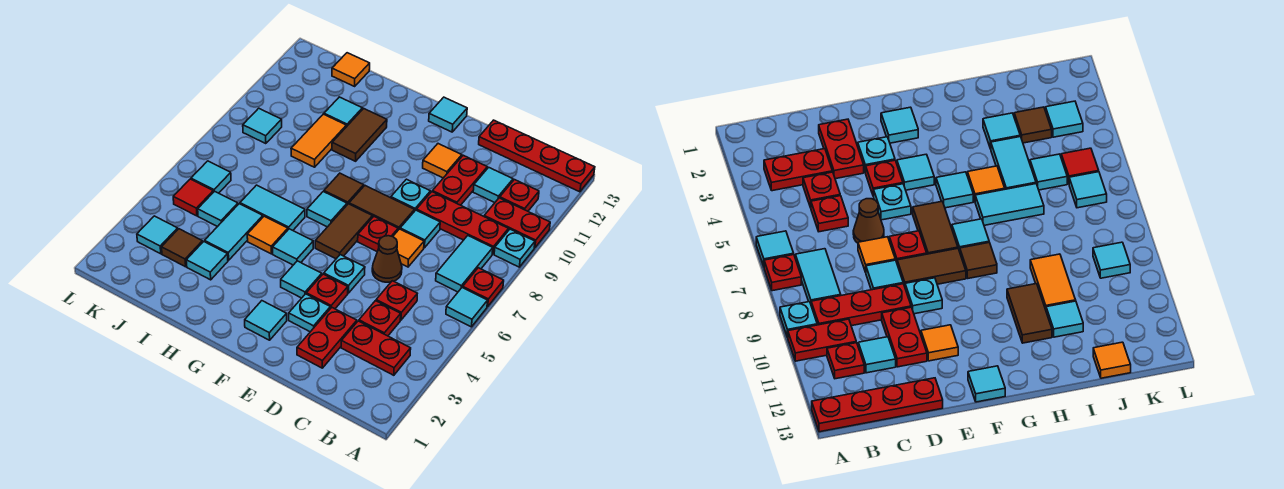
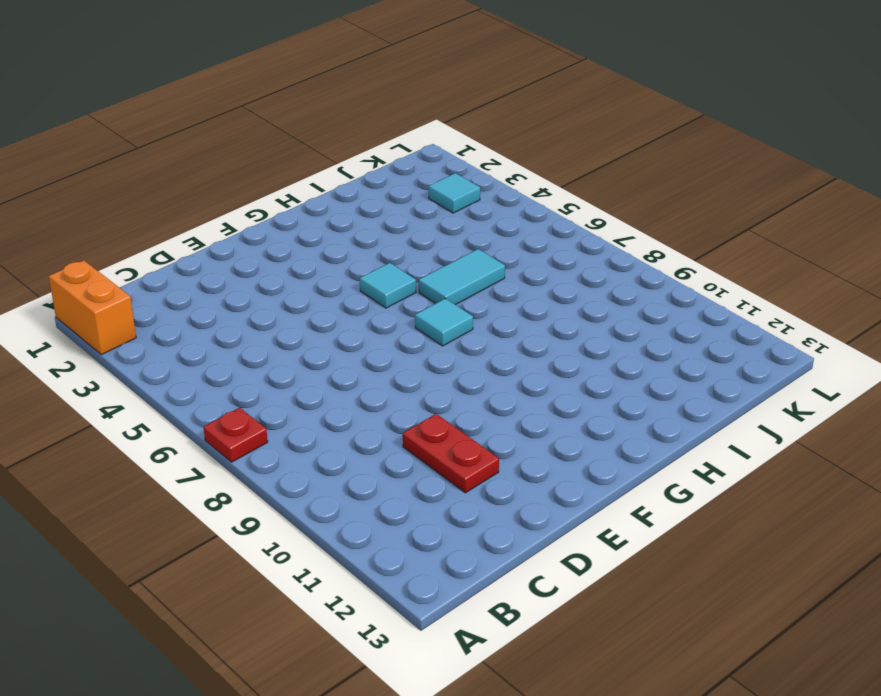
orange 1x2 brick [49,260,136,355] -> none
none -> cyan 1x1 tile [446,287,488,327]
none -> cyan 1x1 plate [494,229,535,267]
none -> red 1x2 plate [484,198,550,248]
none -> red 1x4 plate [479,120,595,192]

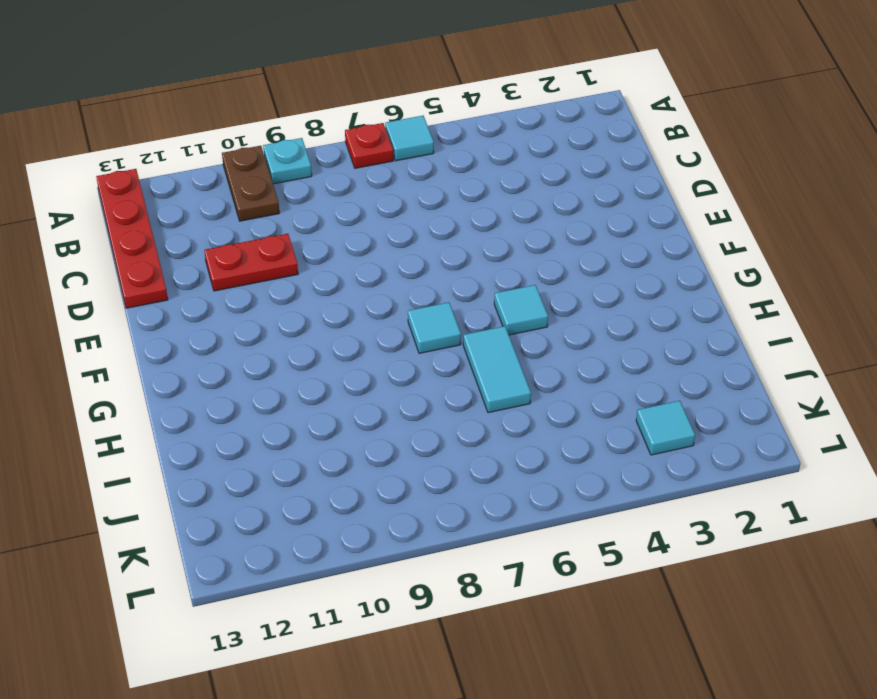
brown 1x2 plate [222,146,279,221] -> red 1x2 plate [484,198,550,248]
none -> red 1x2 plate [341,321,411,375]
none -> cyan 1x2 tile [436,236,493,292]
none -> red 1x3 plate [416,192,508,254]
none -> red 1x1 plate [500,180,539,211]

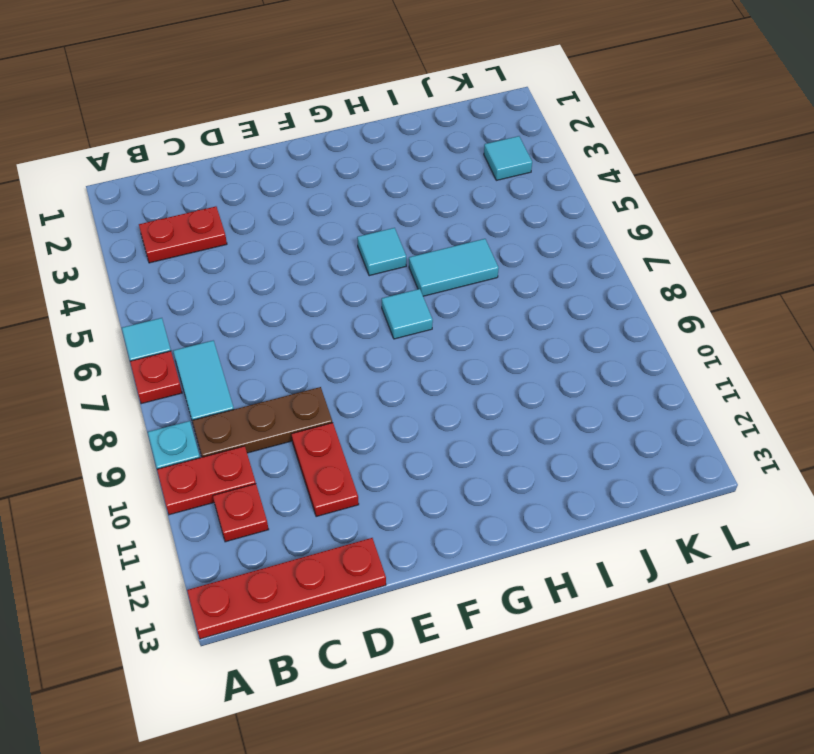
brown 1x3 plate [192,387,333,457] -> red 1x3 plate [416,192,508,254]
none -> red 1x1 plate [359,301,401,336]
none -> red 1x1 plate [376,281,417,320]
none -> cyan 1x1 tile [473,167,513,203]
none -> red 1x2 plate [297,307,357,368]

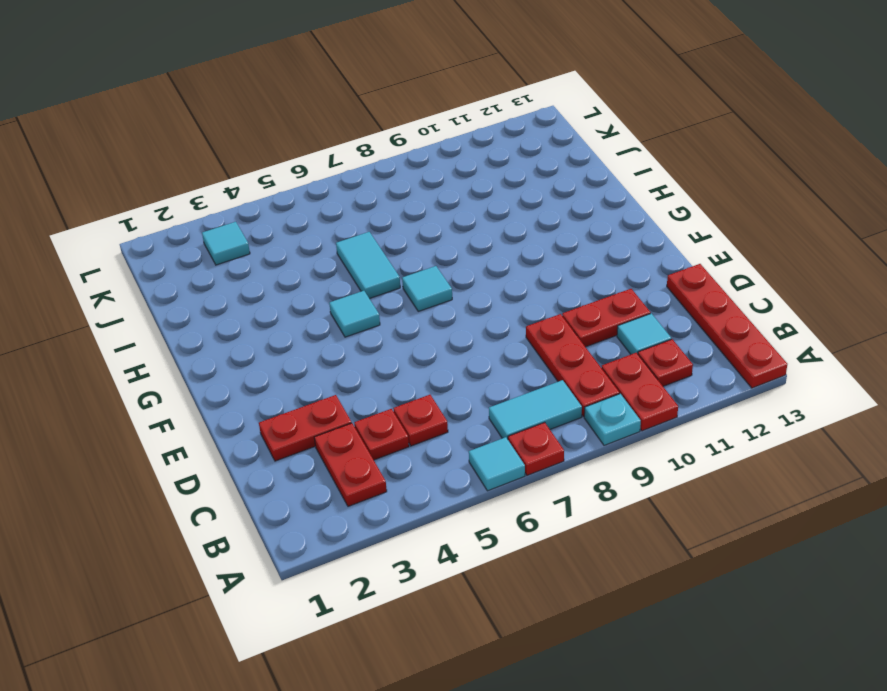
none -> brown 1x1 cone [372,236,402,282]
none -> orange 1x1 tile [393,229,424,267]
none -> cyan 1x1 tile [400,210,440,248]
none -> cyan 1x1 plate [289,294,330,332]

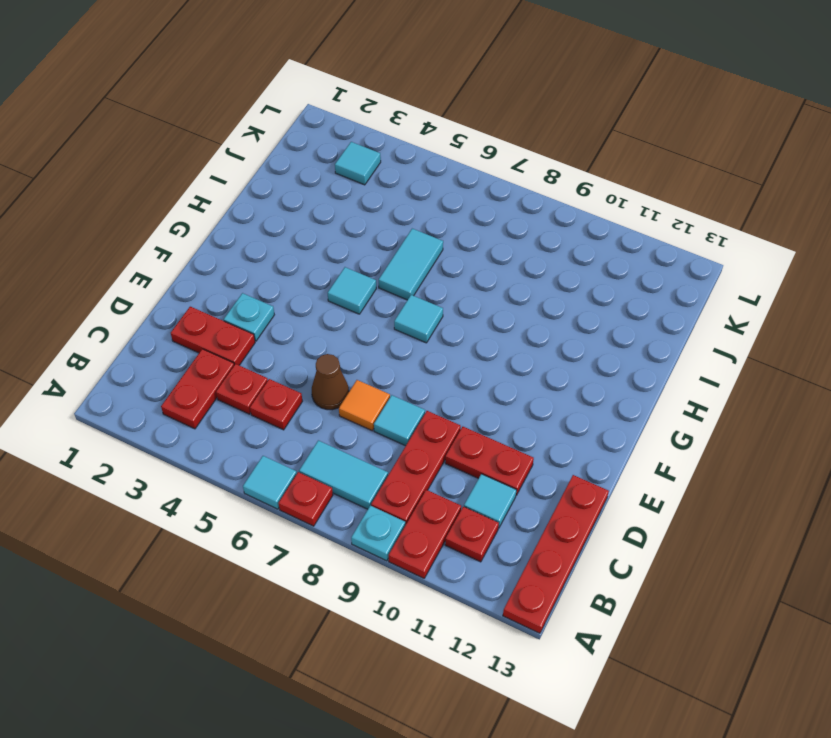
none -> red 1x1 plate [306,274,348,309]
none -> cyan 1x1 plate [324,255,365,293]
none -> red 1x1 plate [358,217,398,252]
none -> brown 1x2 tile [349,186,414,230]

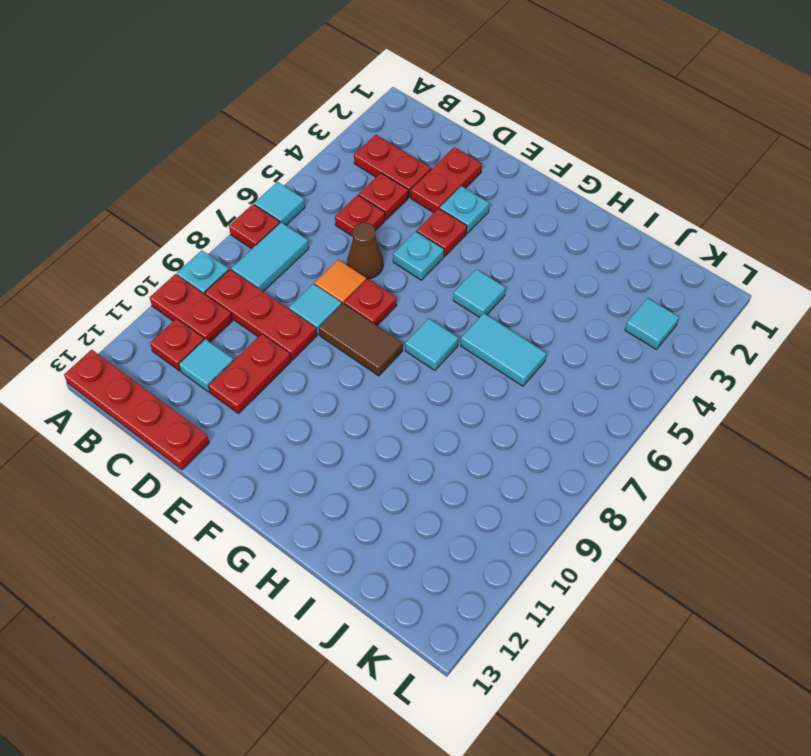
none -> cyan 1x1 plate [391,179,430,211]
none -> orange 1x1 tile [423,144,462,178]
none -> cyan 1x1 tile [245,301,287,340]
none -> cyan 1x1 tile [281,261,322,298]

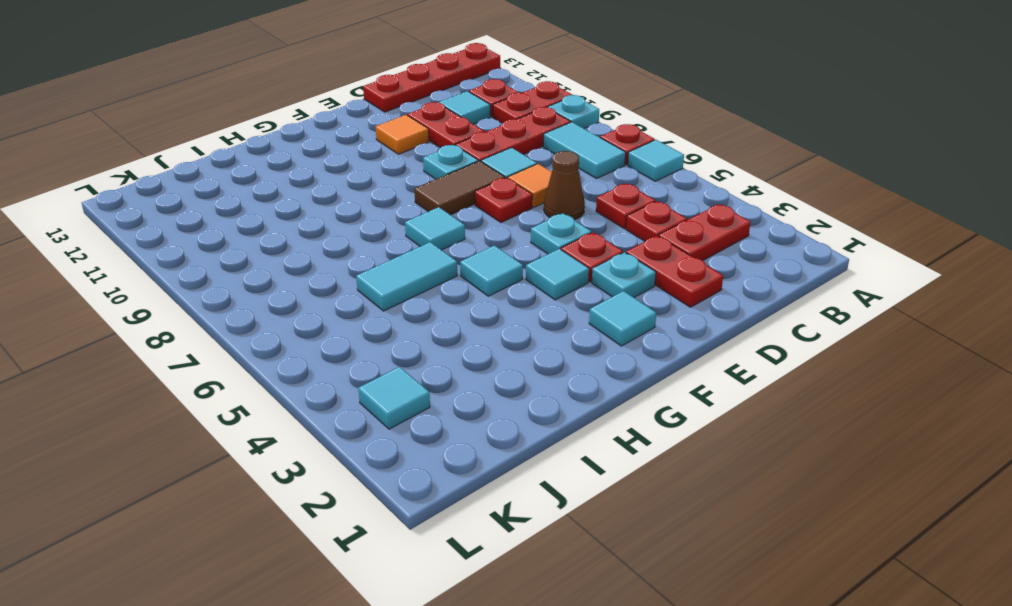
none -> brown 1x2 tile [315,204,372,259]
none -> cyan 1x1 tile [429,97,467,132]
none -> brown 1x1 tile [324,173,364,205]
none -> orange 1x1 tile [247,216,288,254]

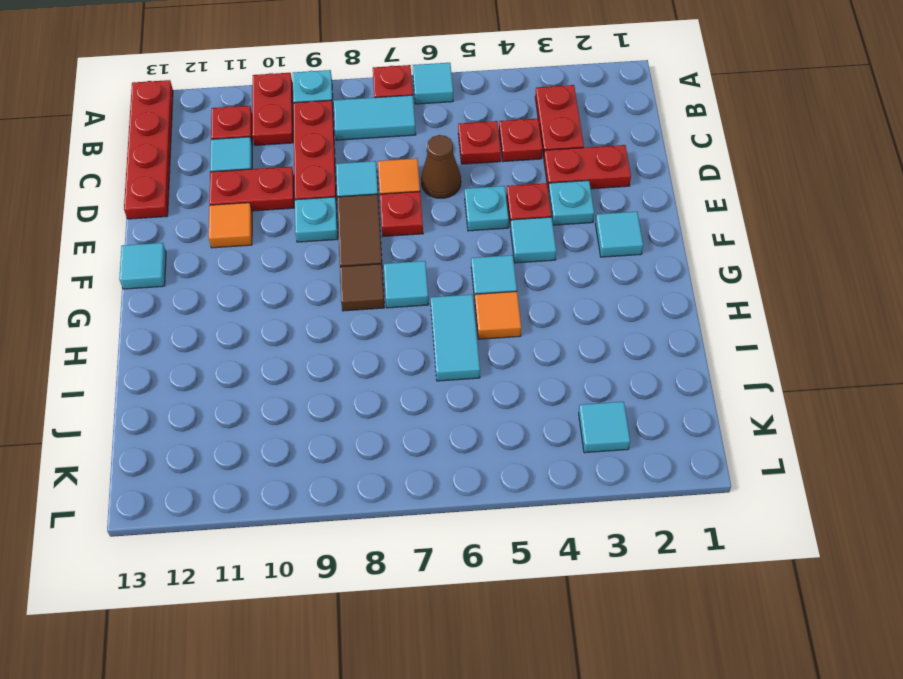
none -> brown 1x2 tile [315,204,372,259]
none -> brown 1x2 tile [332,109,387,161]
none -> cyan 1x1 tile [186,242,228,280]
none -> cyan 1x2 tile [205,204,263,260]

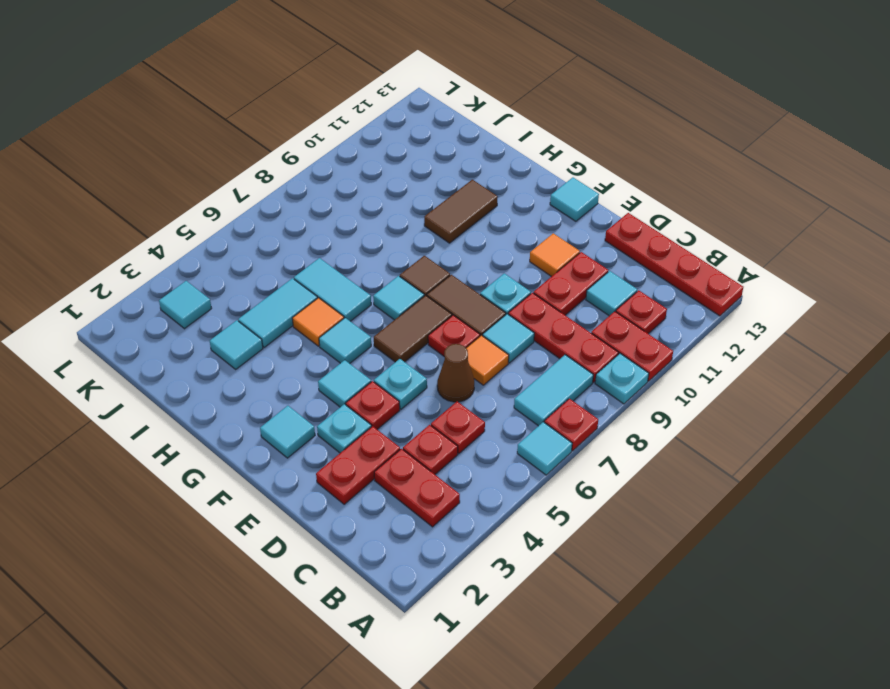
none -> orange 1x2 tile [291,114,346,167]
none -> cyan 1x1 tile [324,97,362,127]
none -> brown 1x1 tile [161,229,203,267]
none -> cyan 1x1 tile [198,191,238,227]

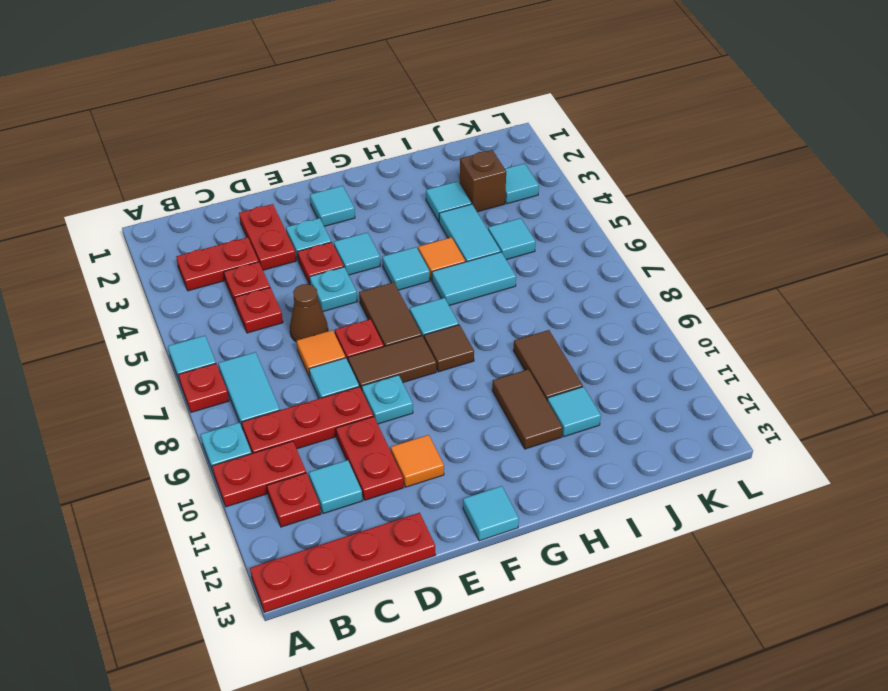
brown 1x2 tile [513,330,583,400] -> orange 1x2 tile [291,114,346,167]
brown 1x1 brick [460,150,506,212] -> brown 1x1 tile [161,229,203,267]
none -> orange 1x1 tile [332,53,370,86]
none -> red 1x1 tile [173,179,213,216]
none -> cyan 1x1 tile [191,161,231,193]
none -> cyan 1x1 tile [243,108,282,144]

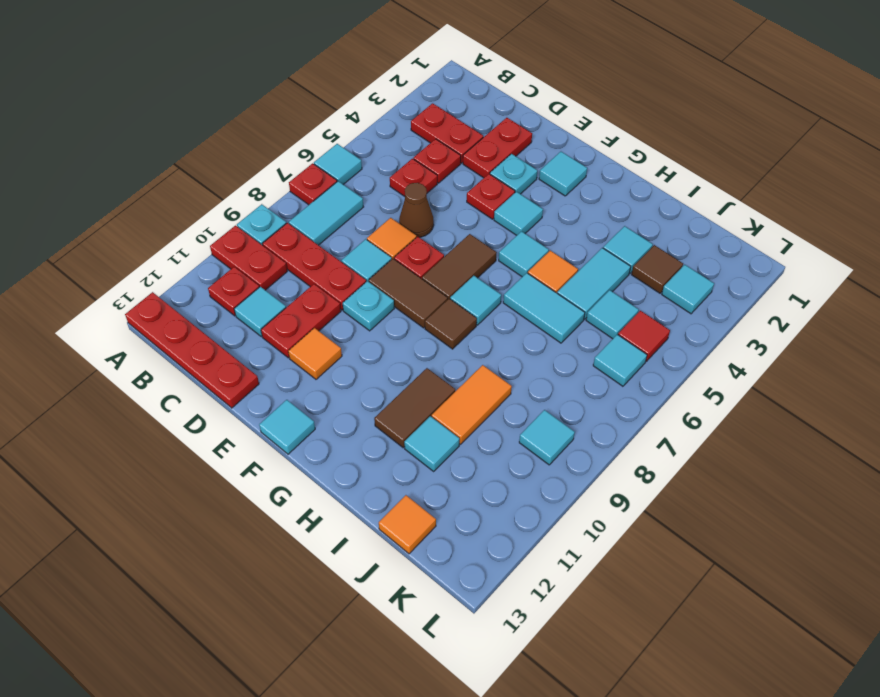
none -> cyan 1x1 plate [324,255,365,293]

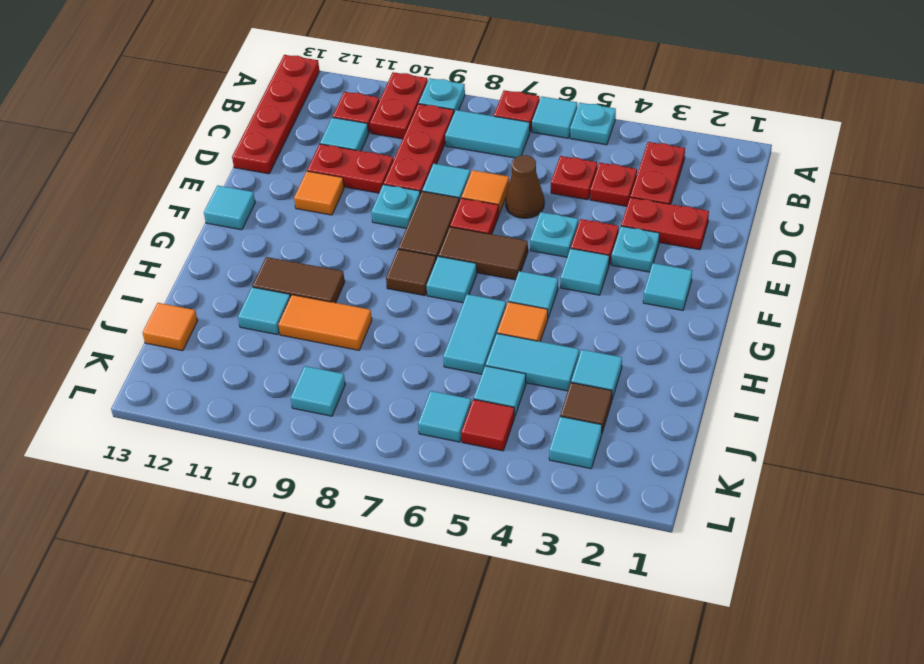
cyan 1x1 plate [570,103,616,145] -> none

